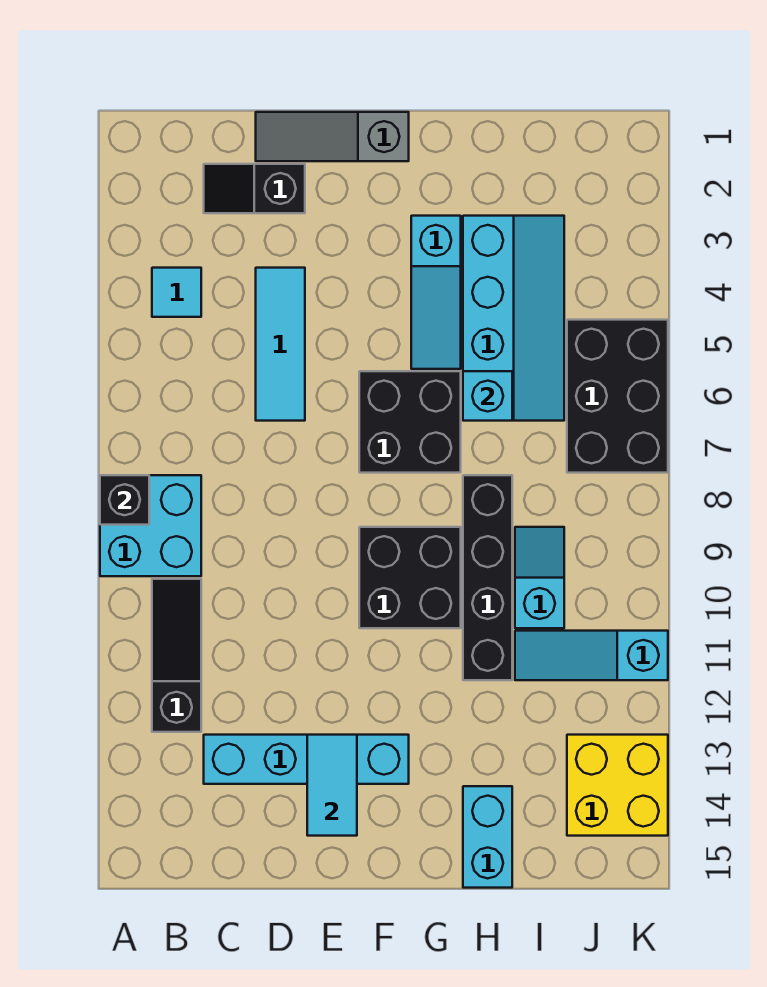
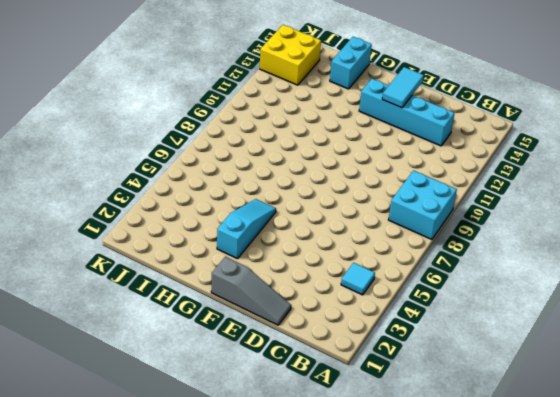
none -> black 1x3 slope [152,579,201,732]
none -> black 1x2 slope [204,164,305,213]
none -> cyan 1x3 tile [256,268,305,421]

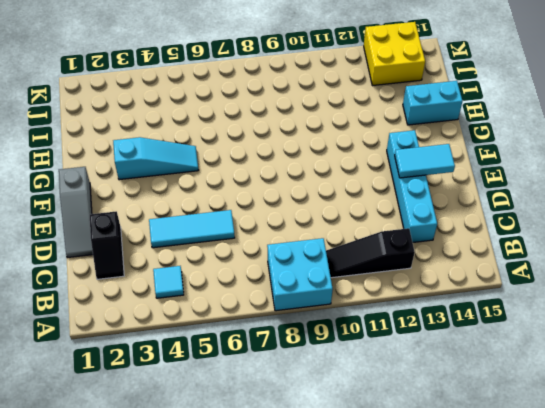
none -> black 2x2 brick [359,371,461,473]
none -> black 2x2 brick [359,527,461,628]
none -> cyan 2x4 slope [463,216,564,421]

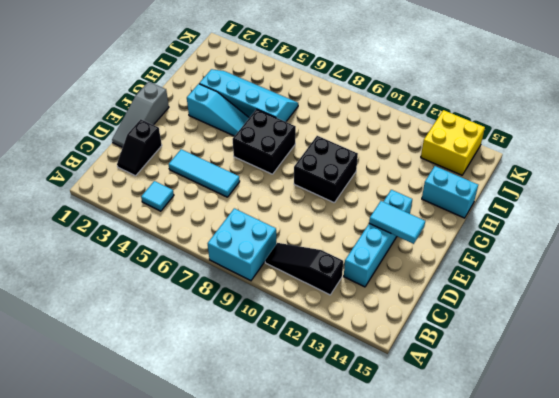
none -> black 1x4 brick [463,475,512,680]
none -> cyan 1x2 slope [515,527,564,628]
none -> cyan 1x3 slope [515,631,668,680]

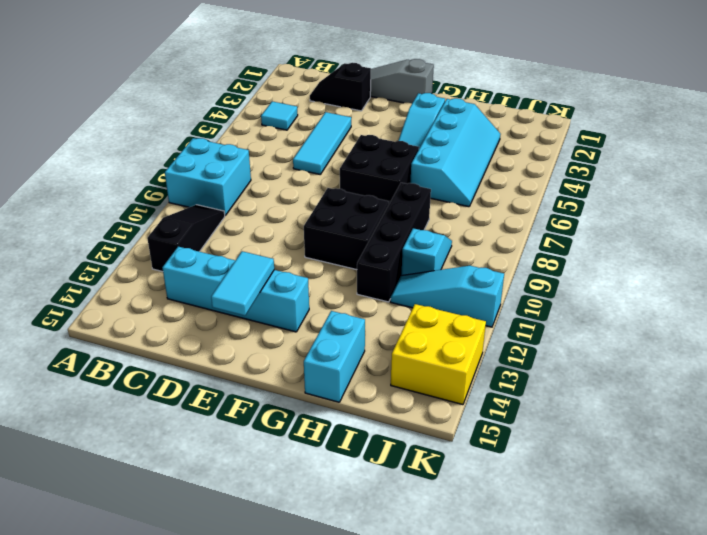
none -> black 2x3 brick [567,320,668,473]
none -> black 1x1 brick [100,475,149,525]
none -> cyan 1x1 brick [463,371,512,421]

